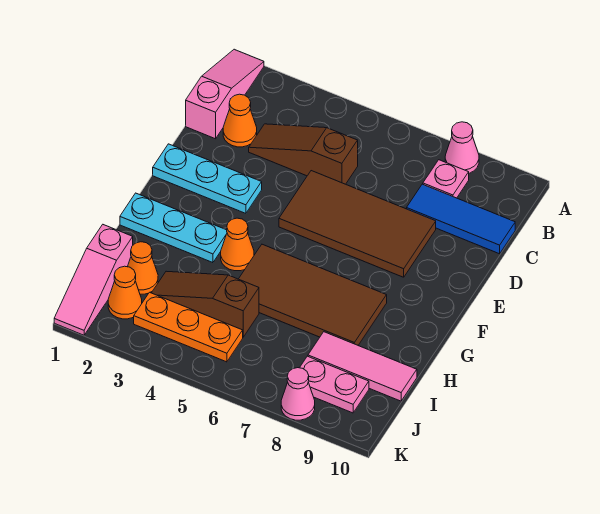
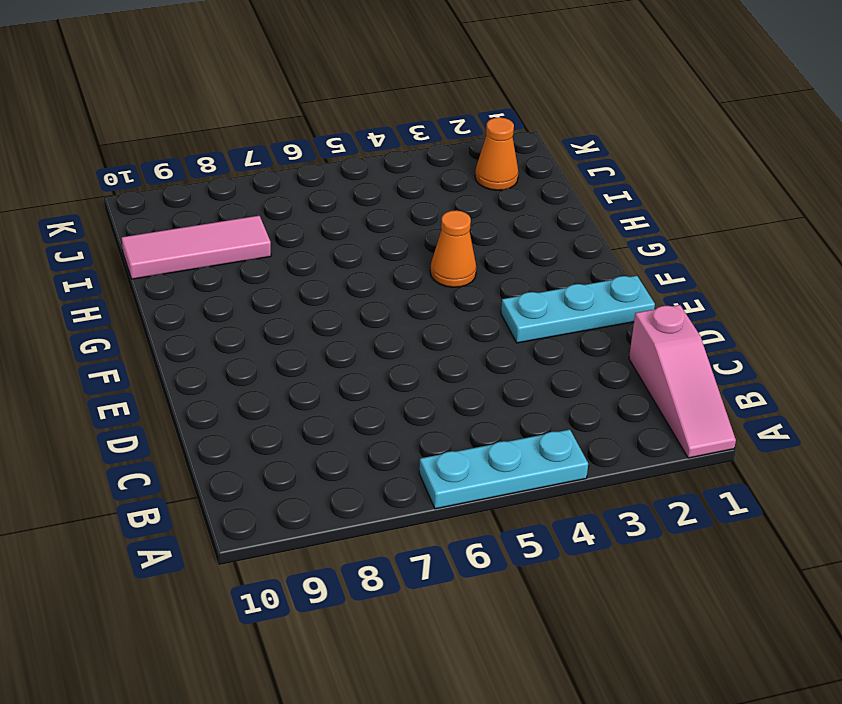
cyan 1x3 plate [419,429,588,509] -> cyan 1x3 plate moved to [120,193,227,263]
none -> pink 1x1 cone [445,122,479,173]
none -> pink 1x1 plate [423,160,469,198]
none -> orange 1x1 cone [223,94,257,147]

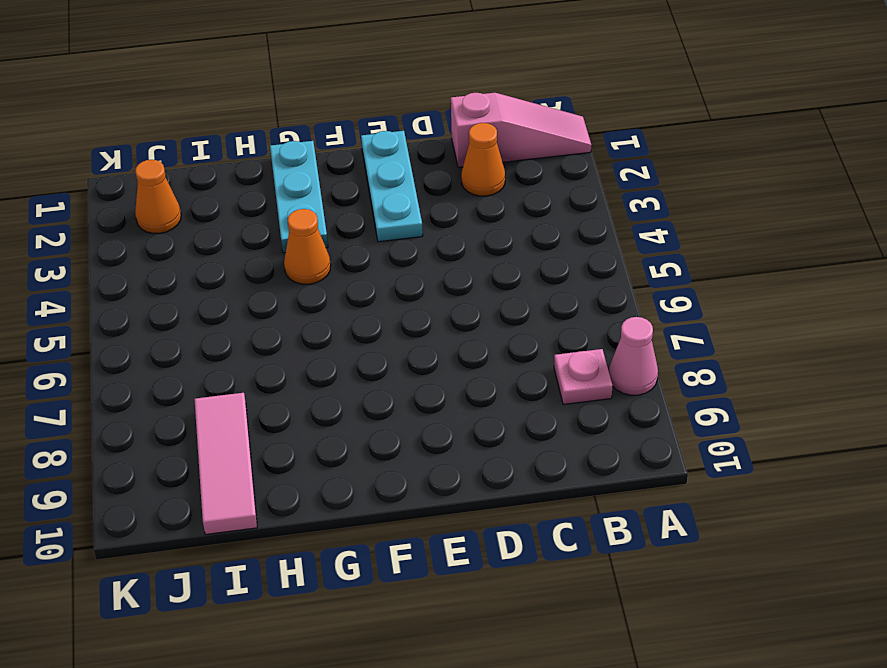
none -> brown 1x3 slope [249,124,358,184]
none -> blue 1x3 tile [407,184,515,254]
none -> brown 2x4 tile [279,171,436,277]

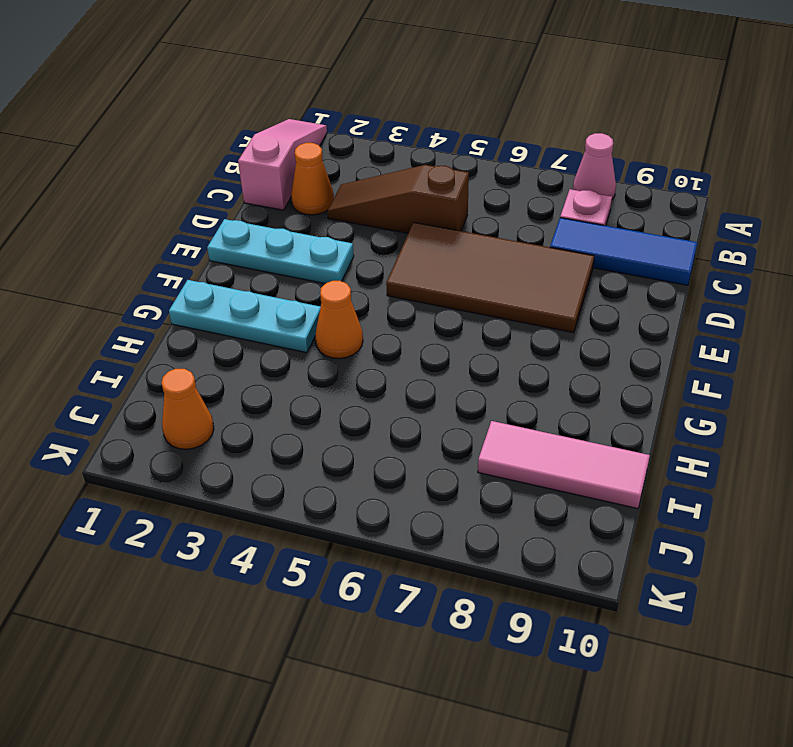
none -> brown 2x4 tile [239,244,387,345]
none -> pink 1x3 slope [54,225,133,335]
none -> orange 1x1 cone [128,242,158,294]

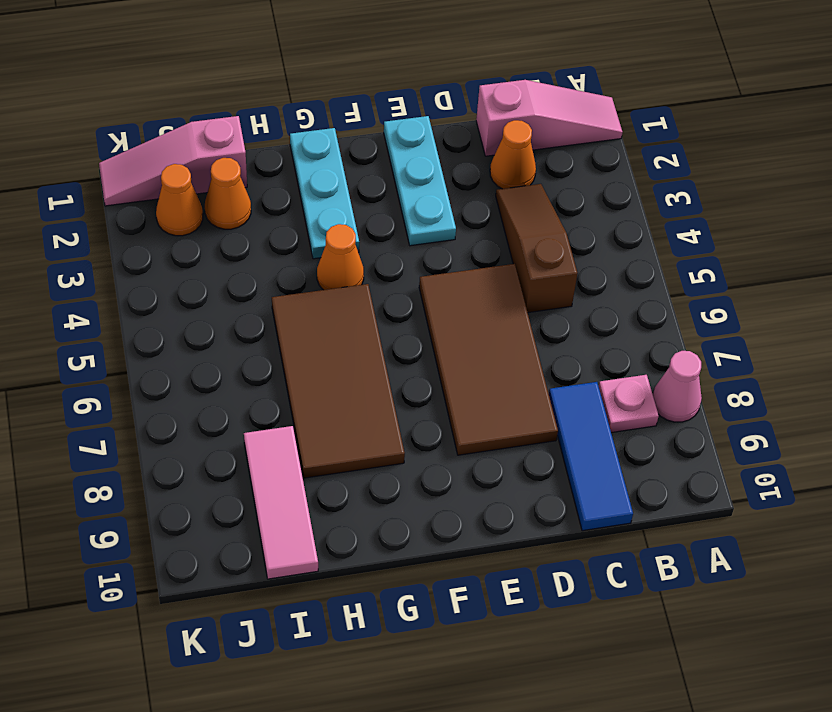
none -> brown 1x3 slope [152,271,259,337]
none -> orange 1x3 plate [134,292,243,362]
none -> pink 1x2 plate [300,356,369,413]

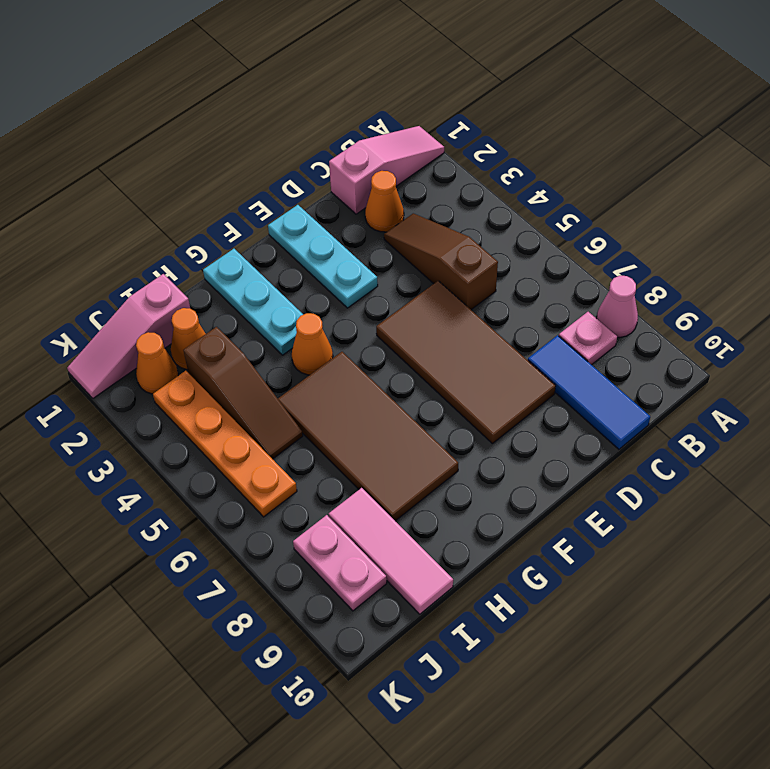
brown 1x3 slope [183,327,303,459] -> brown 1x3 slope turned to [152,271,259,337]
orange 1x4 plate [153,371,297,517] -> orange 1x3 plate [134,292,243,362]
none -> pink 1x1 cone [281,368,315,420]

